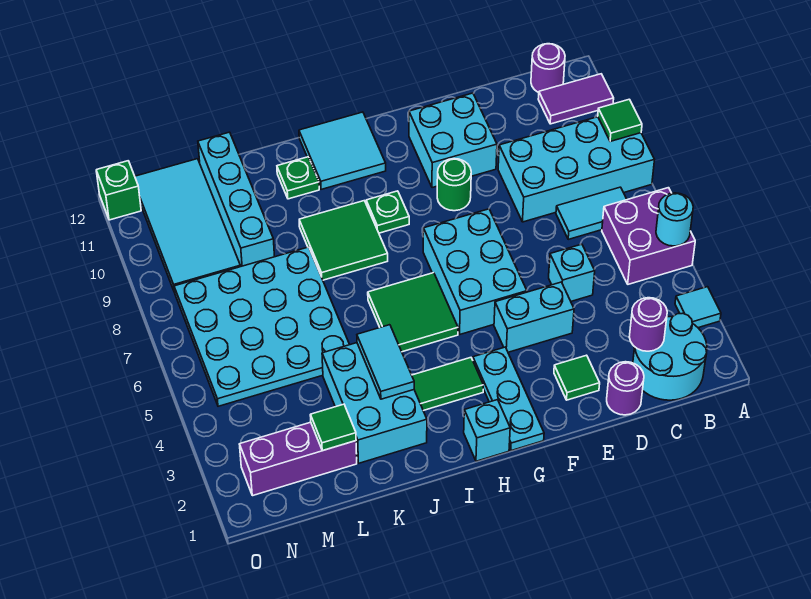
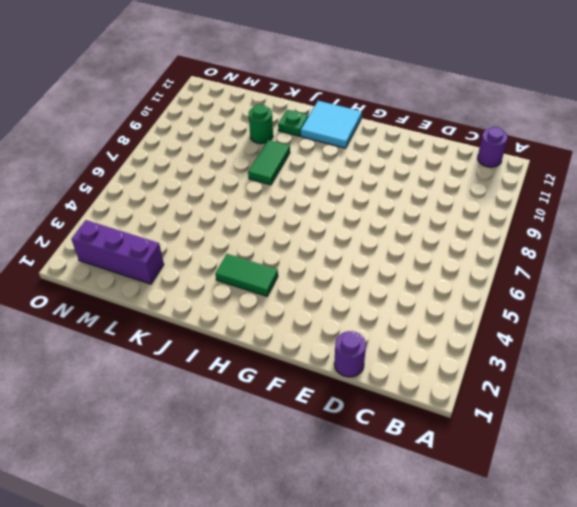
green 1x2 tile [248,140,290,185] -> green 2x2 tile [299,201,388,280]
green 1x1 round brick [249,104,273,144] -> green 1x1 round brick moved to [437,159,471,211]
none -> cyan 1x1 tile [675,287,721,328]
none -> purple 2x2 brick [602,188,695,284]
none -> cyan 2x4 brick [498,117,654,222]
none -> purple 1x2 tile [538,74,614,124]

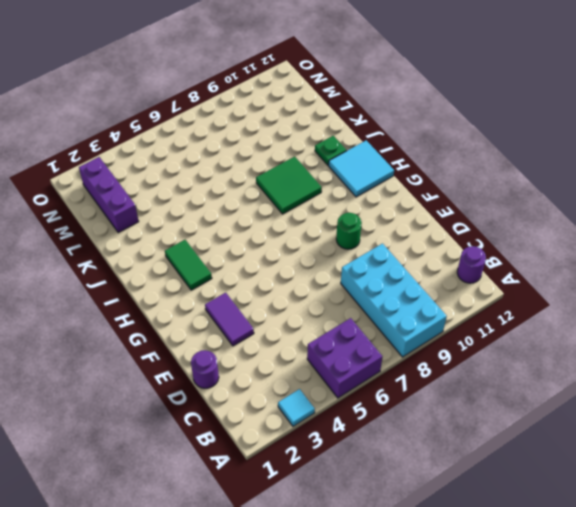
purple 1x2 tile [205,293,254,346] -> purple 1x2 tile moved to [538,74,614,124]
none -> cyan 2x2 round brick [633,313,707,400]
none -> cyan 1x2 tile [556,187,627,239]
none -> cyan 1x1 brick [549,244,595,301]
none -> green 1x1 tile [554,355,600,400]

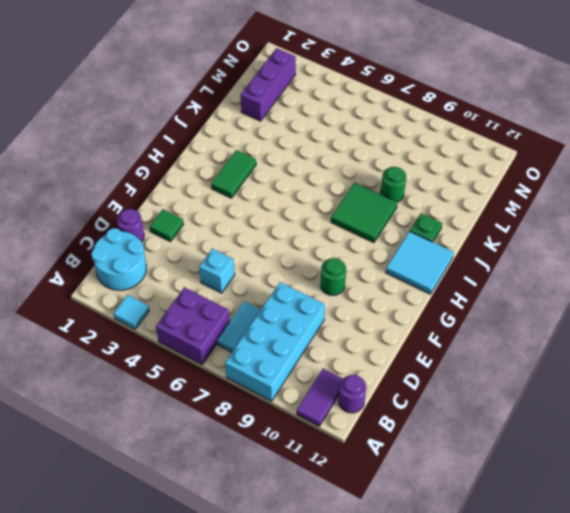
green 1x1 round brick [381,167,406,202] -> none
none -> cyan 1x2 brick [494,282,574,352]
none -> cyan 2x2 brick [409,93,497,188]
none -> cyan 2x3 brick [423,209,527,334]
none -> cyan 1x3 plate [473,347,544,451]

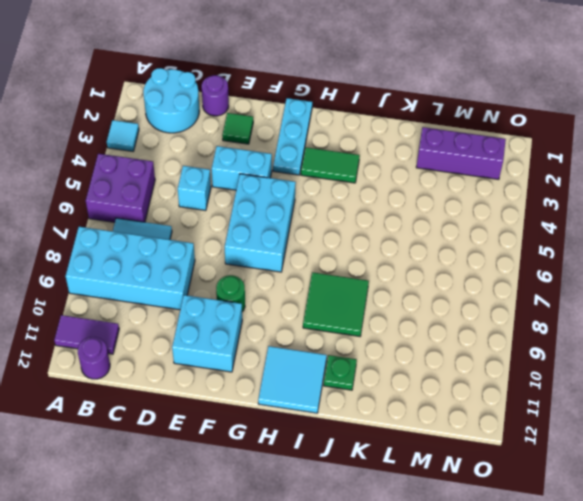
none -> cyan 1x1 brick [464,400,510,461]
none -> green 2x2 tile [368,273,458,352]
none -> green 1x1 plate [366,191,409,233]
none -> cyan 2x3 brick [322,343,427,463]

